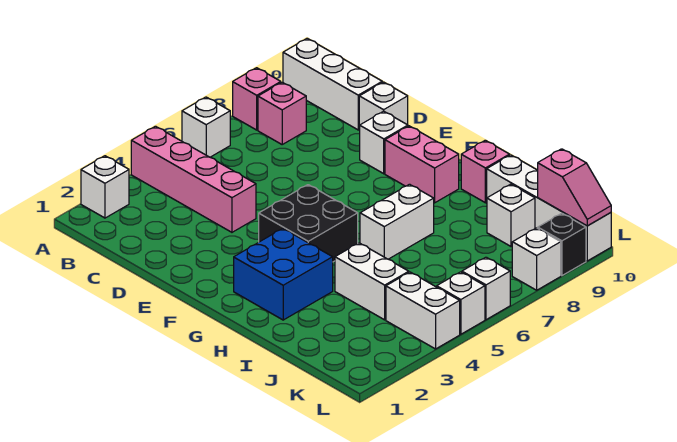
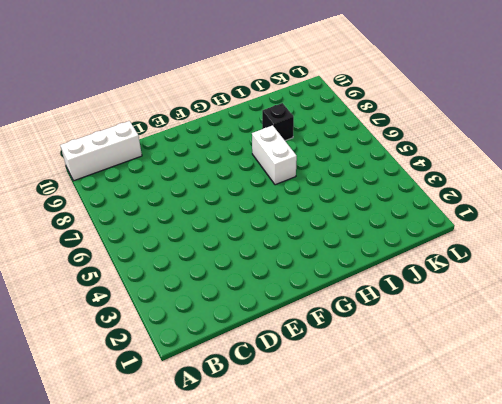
black 1x1 brick [262,103,294,141] -> black 1x1 brick moved to [538,213,586,276]
none -> white 1x1 brick [81,156,129,218]
none -> pink 1x4 brick [131,126,256,232]
none -> white 1x1 brick [182,97,230,157]

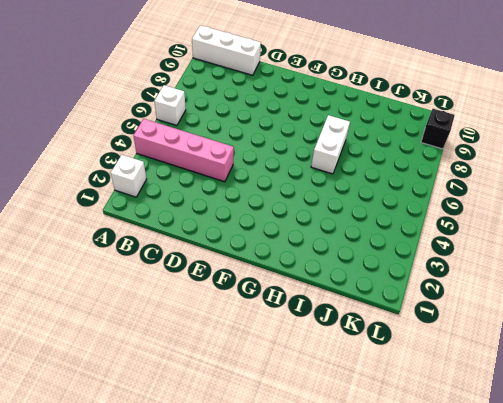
none -> pink 1x1 brick [233,68,281,130]
none -> pink 1x1 brick [258,82,306,144]
none -> white 1x1 brick [359,82,408,130]

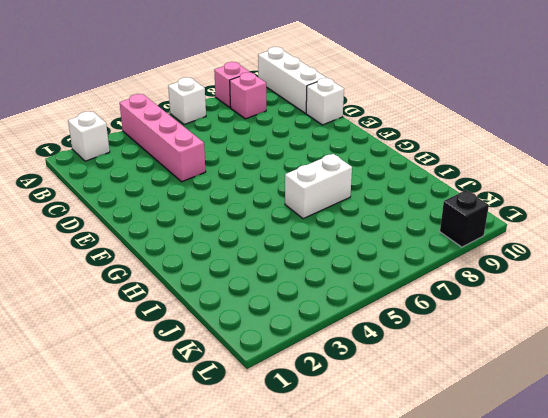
none -> white 1x1 brick [360,111,408,174]
none -> black 2x2 brick [259,185,358,262]
none -> pink 1x2 brick [385,126,459,203]

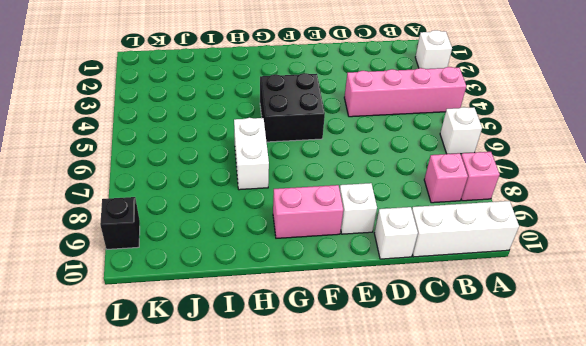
none -> blue 2x2 brick [234,229,333,320]
none -> pink 1x1 brick [461,140,510,203]
none -> white 1x2 brick [335,243,409,320]

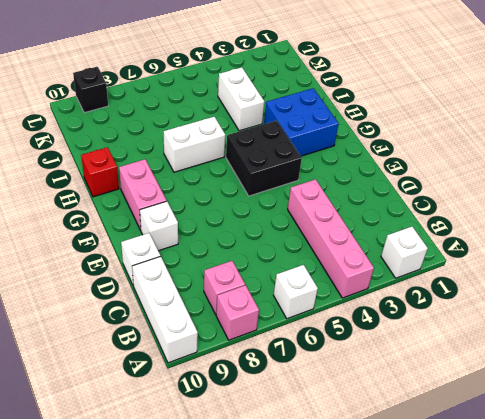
red 1x1 brick [81,147,119,197] -> pink 1x1 brick [461,140,510,203]
none -> white 1x4 brick [487,155,611,261]
none -> white 1x1 brick [487,184,535,246]
none -> white 1x2 brick [386,272,460,349]

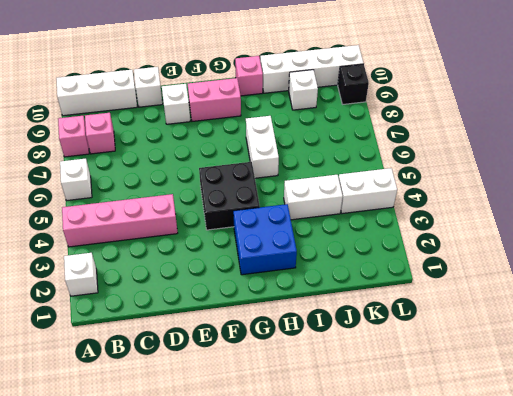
none -> white 1x1 brick [437,272,485,334]
none -> white 1x1 brick [462,257,510,320]
none -> white 1x1 brick [512,228,561,290]

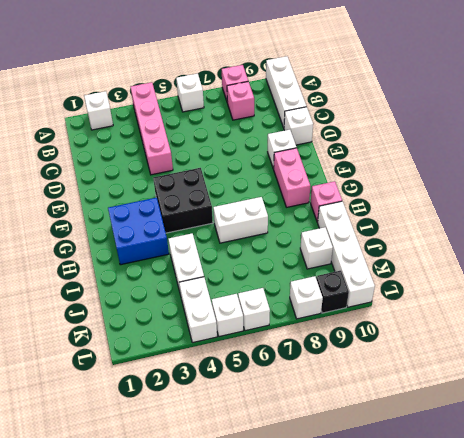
none -> pink 1x2 slope [538,149,611,226]

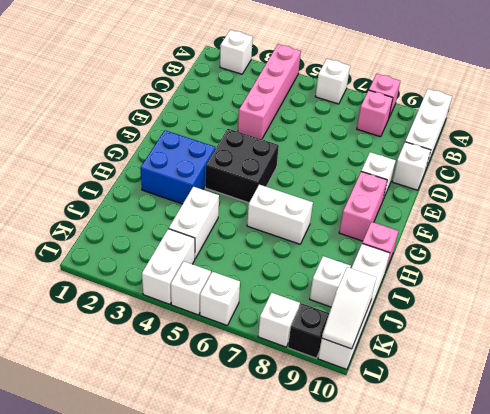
white 1x2 slope [322,267,377,349] -> pink 1x2 slope [538,149,611,226]

